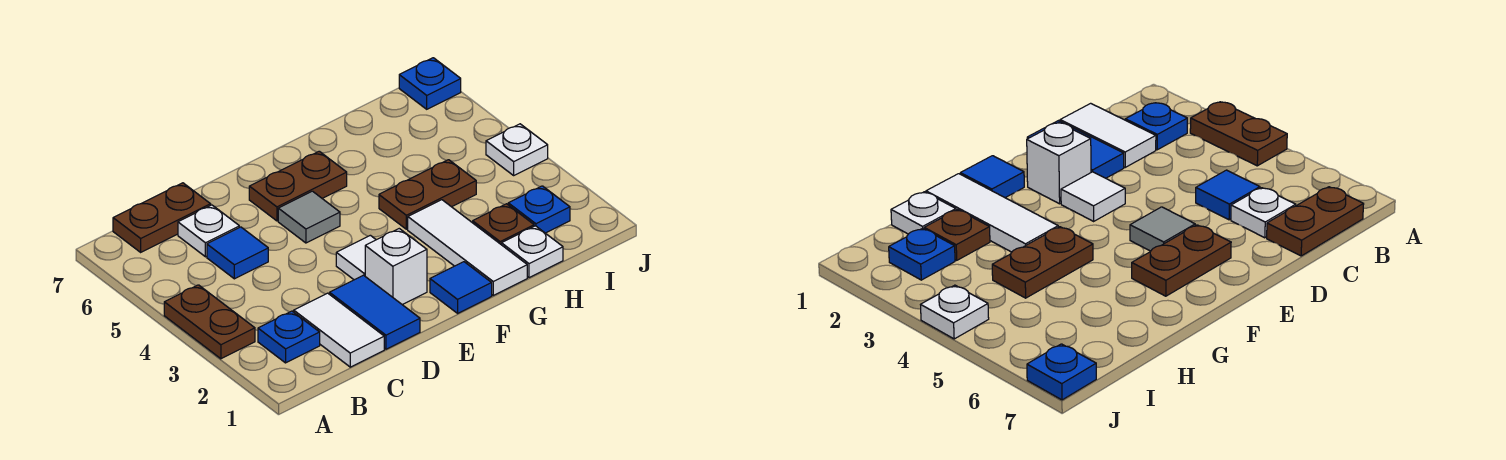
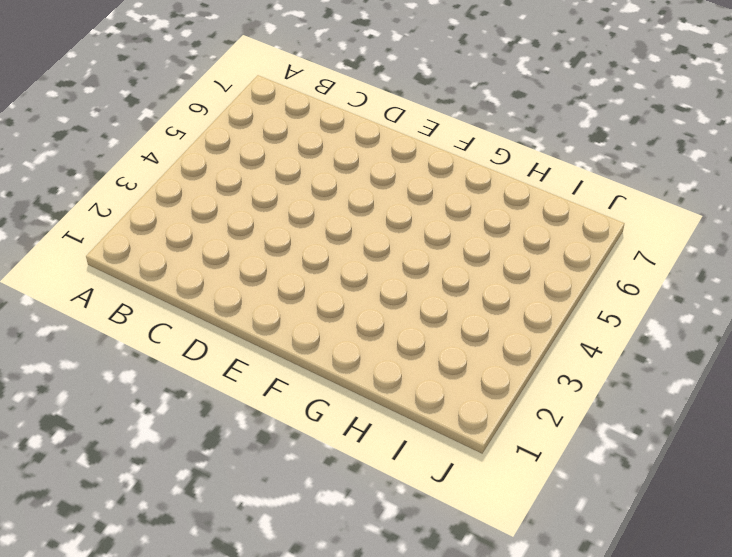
none -> brown 1x2 plate [164,285,255,359]
none -> blue 1x1 plate [258,311,320,363]
none -> brown 1x2 plate [113,183,211,252]

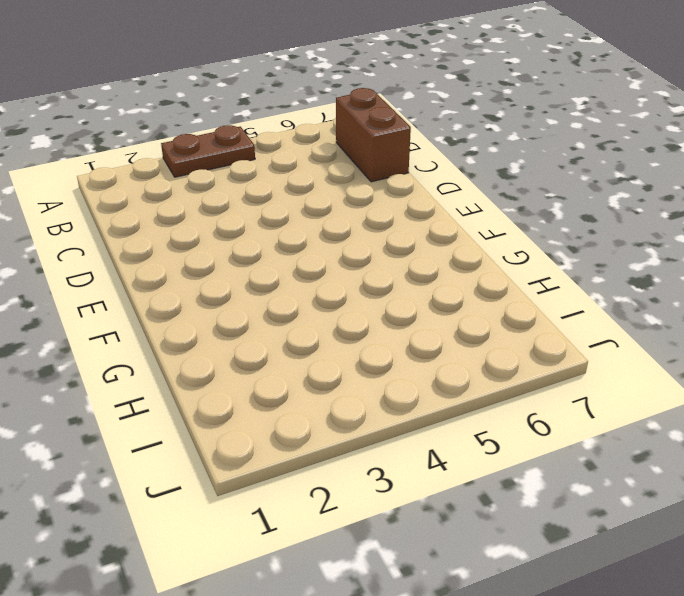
brown 1x2 brick [336,88,411,182] -> brown 1x2 plate [113,183,211,252]
none -> blue 1x1 plate [258,311,320,363]
none -> white 1x2 tile [294,293,384,367]
none -> blue 1x1 tile [207,227,268,279]

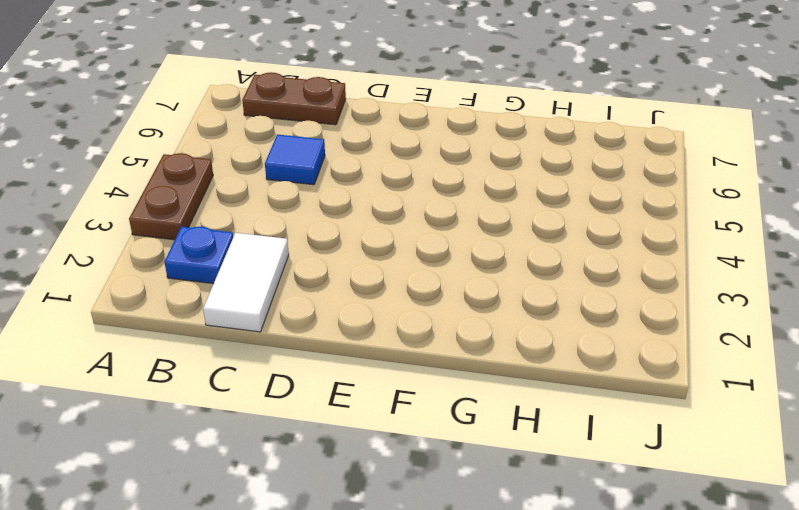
none -> white 1x1 plate [178,205,239,257]
none -> blue 1x2 tile [330,275,420,349]
none -> white 1x1 brick [365,229,427,305]

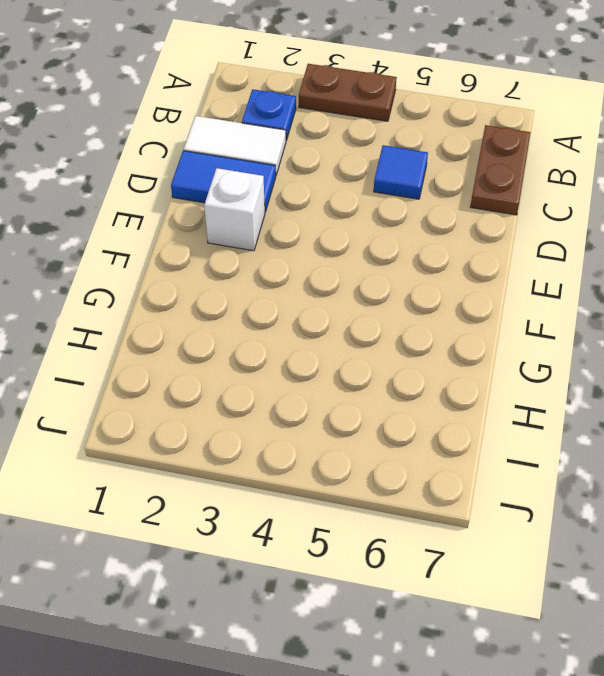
none -> white 1x1 plate [178,205,239,257]
none -> white 1x1 tile [336,235,376,280]
none -> grey 1x1 tile [278,191,340,243]

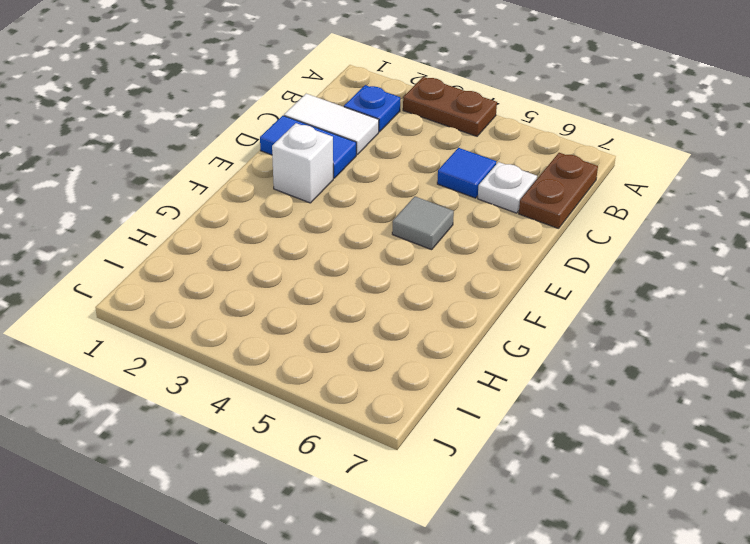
none -> white 1x1 tile [336,235,376,280]
none -> brown 1x2 plate [249,151,347,221]
none -> blue 1x1 tile [430,262,492,313]

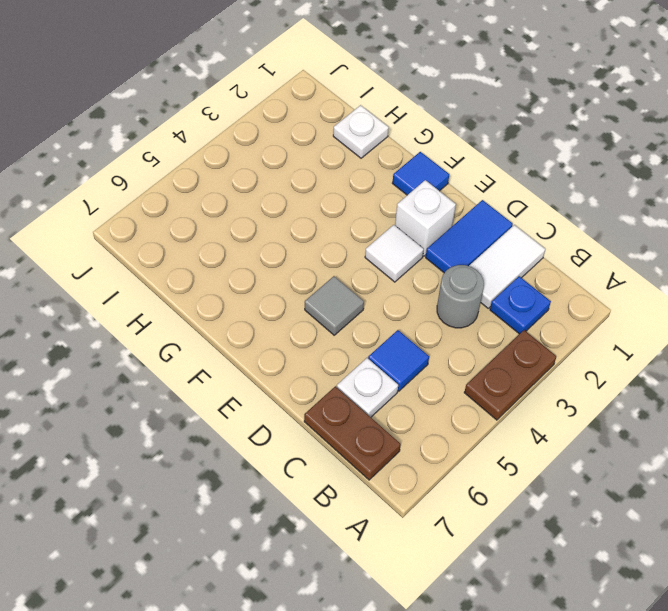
grey 1x1 round brick [437,265,484,328] -> none
none -> brown 1x2 plate [249,151,347,221]
none -> white 1x3 tile [408,200,527,295]
none -> brown 1x2 plate [379,160,476,229]

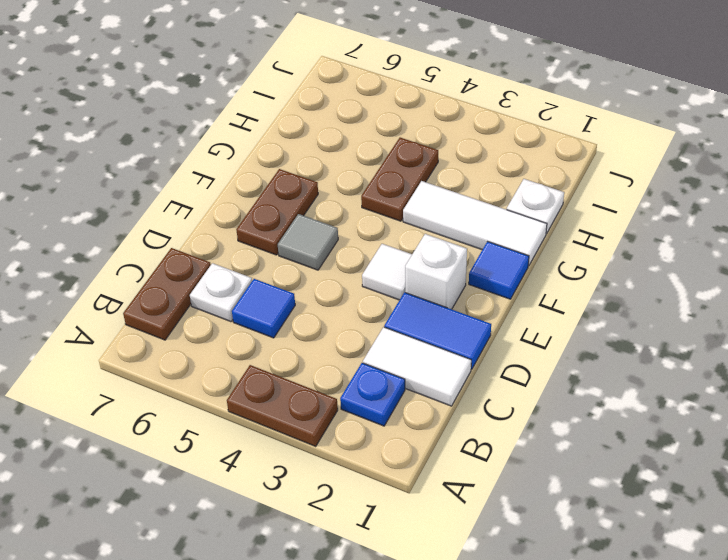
none -> brown 1x1 plate [473,204,534,245]
none -> blue 1x1 plate [508,186,570,233]
none -> white 1x1 plate [486,124,548,175]

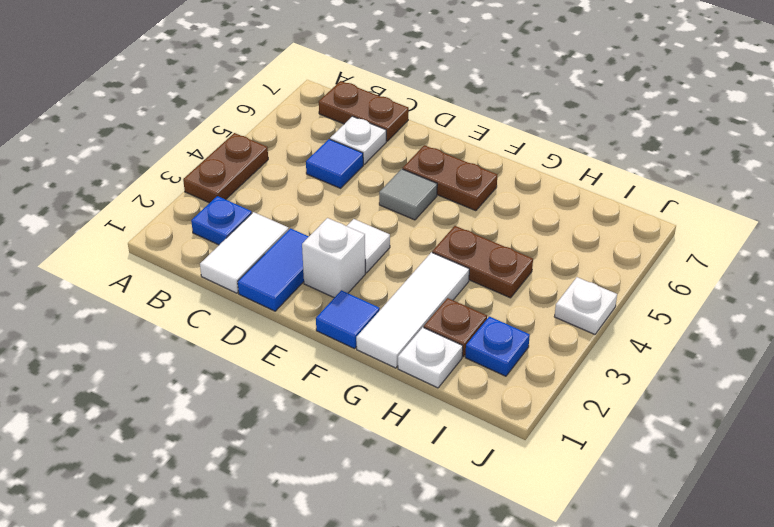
none -> blue 1x1 plate [399,58,461,109]

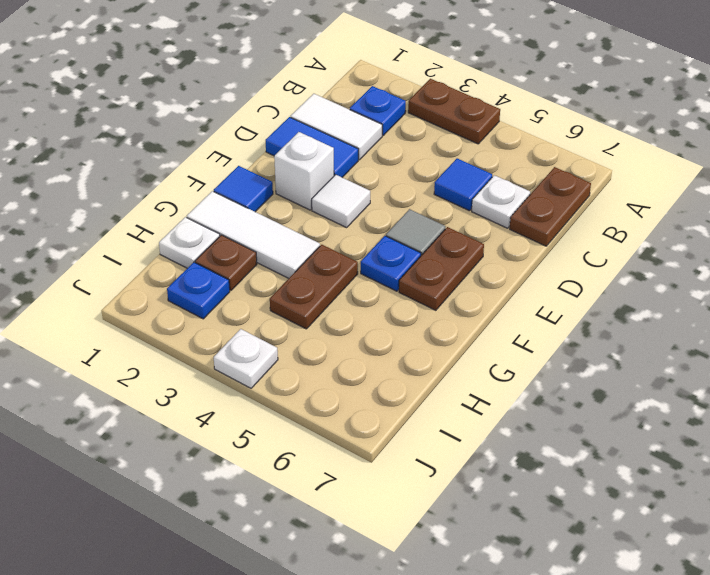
blue 1x1 plate [361,236,421,291] -> blue 1x1 plate moved to [399,58,461,109]

